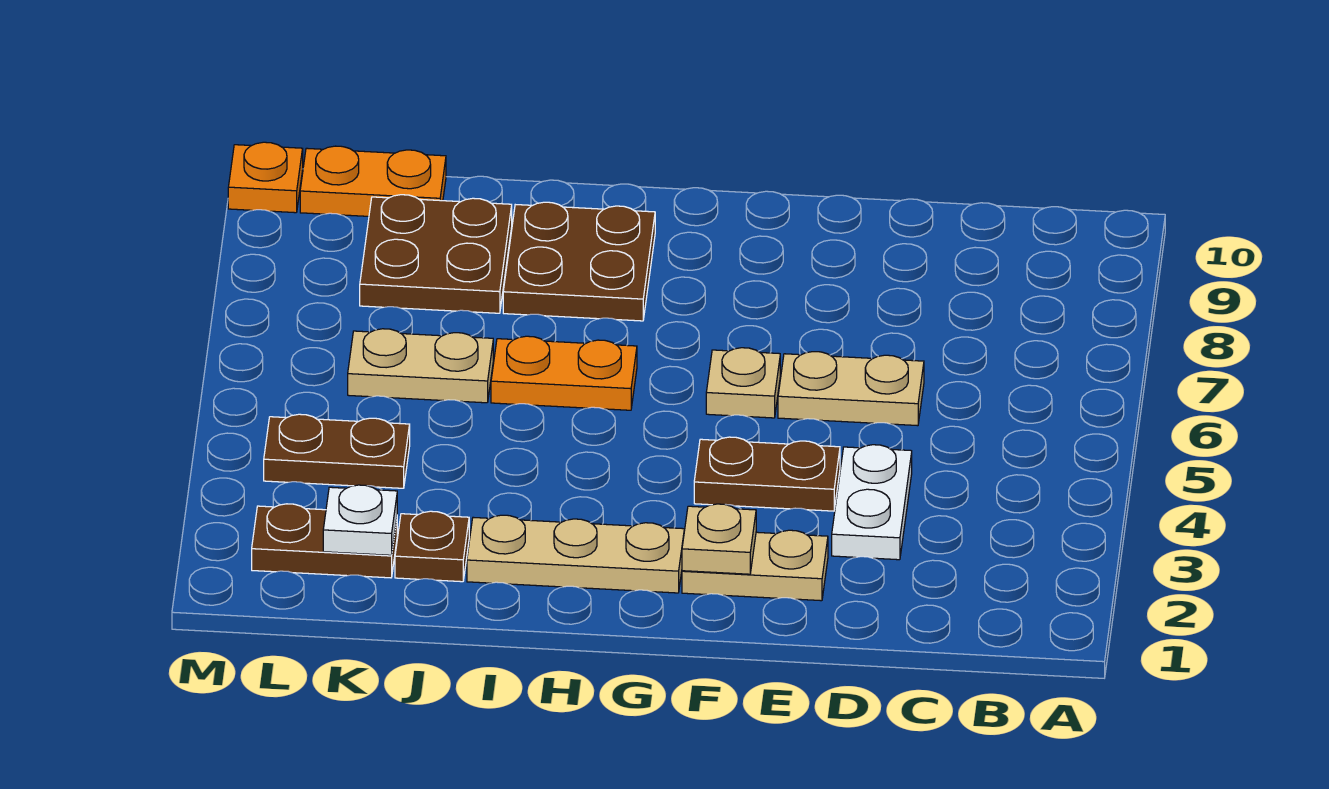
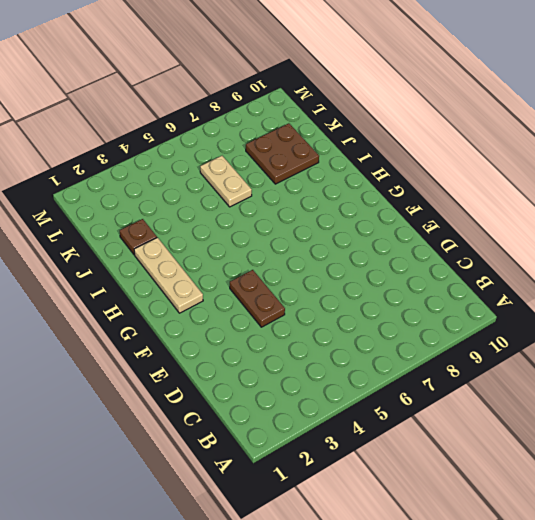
none -> white 1x2 plate [832,445,912,560]
none -> tan 1x2 plate [778,352,924,426]
none -> tan 1x2 plate [682,530,828,601]

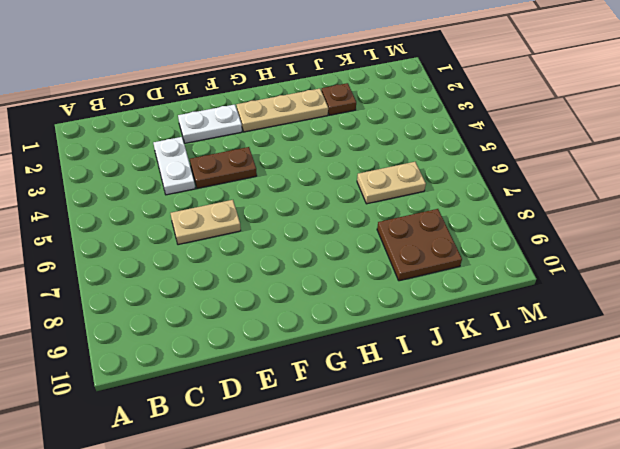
white 1x2 plate [178,105,242,143] -> tan 1x2 plate [682,530,828,601]
none -> tan 1x1 plate [706,348,780,418]
none -> orange 1x2 plate [491,336,637,410]
none -> brown 2x2 plate [503,202,655,321]

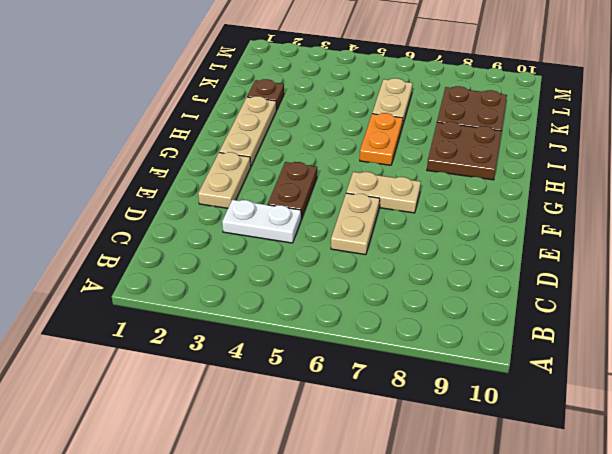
tan 1x2 plate [346,172,421,213] -> tan 1x1 plate [706,348,780,418]
none -> brown 1x2 plate [252,504,397,578]
none -> brown 1x2 plate [264,414,410,488]
none -> orange 1x2 plate [300,146,446,216]

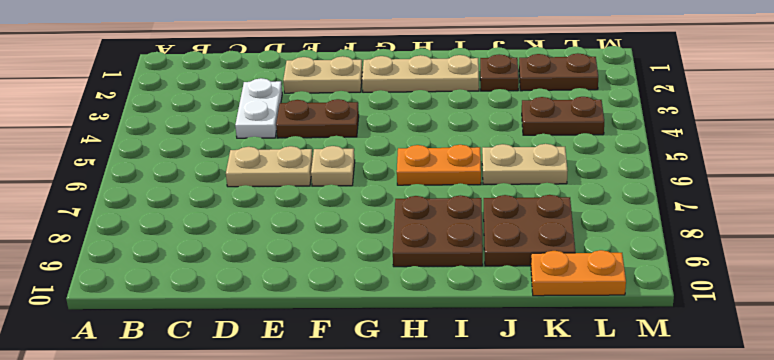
none -> orange 1x1 plate [228,142,303,213]
none -> tan 1x1 plate [682,504,756,574]
none -> white 1x1 plate [323,485,397,555]

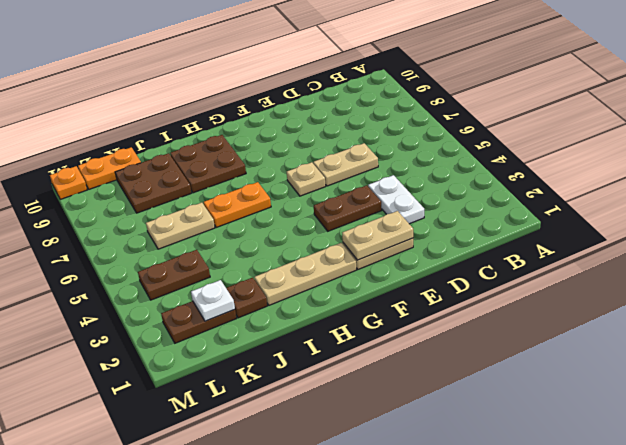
tan 1x2 plate [342,211,413,260] -> tan 1x1 plate [682,504,756,574]

